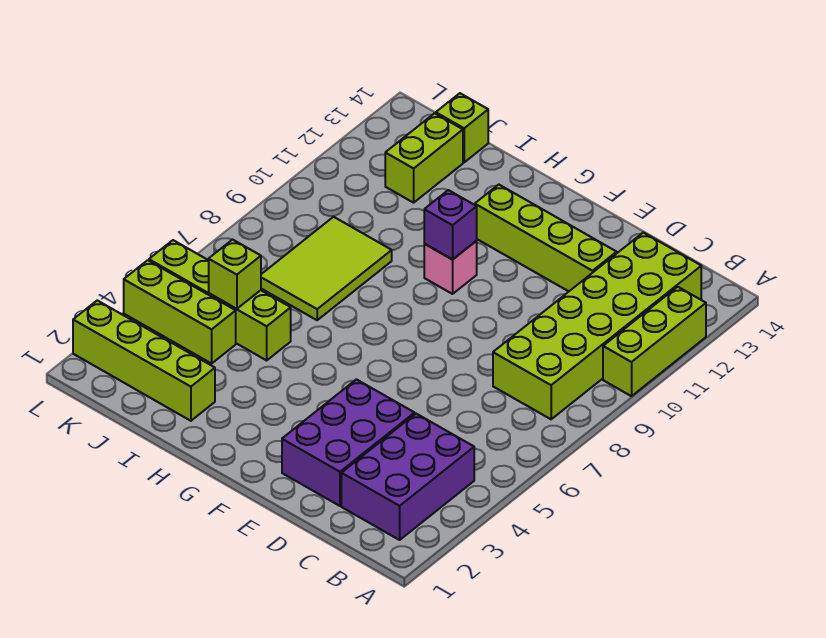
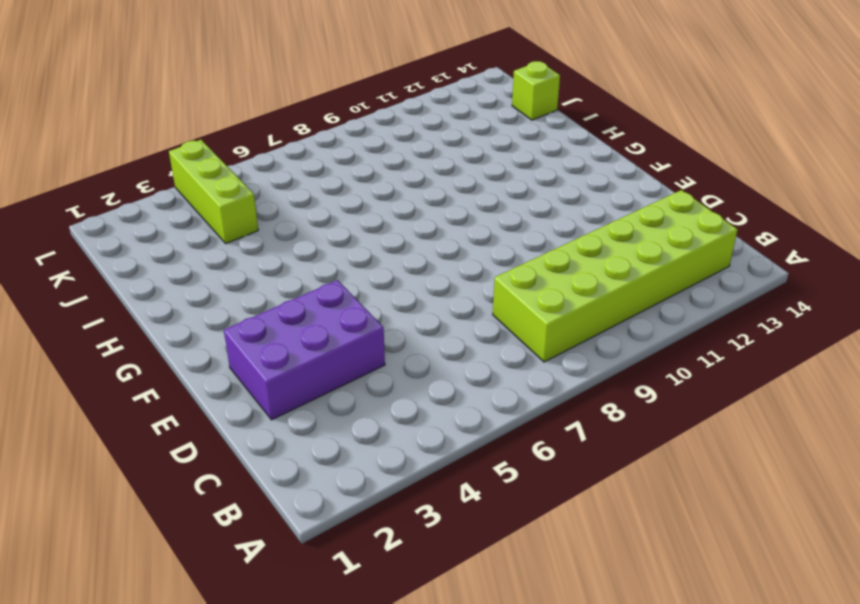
none -> lime 1x3 brick [603,287,706,396]
none -> purple 2x3 brick [341,414,474,540]
none -> lime 1x4 brick [475,185,617,291]

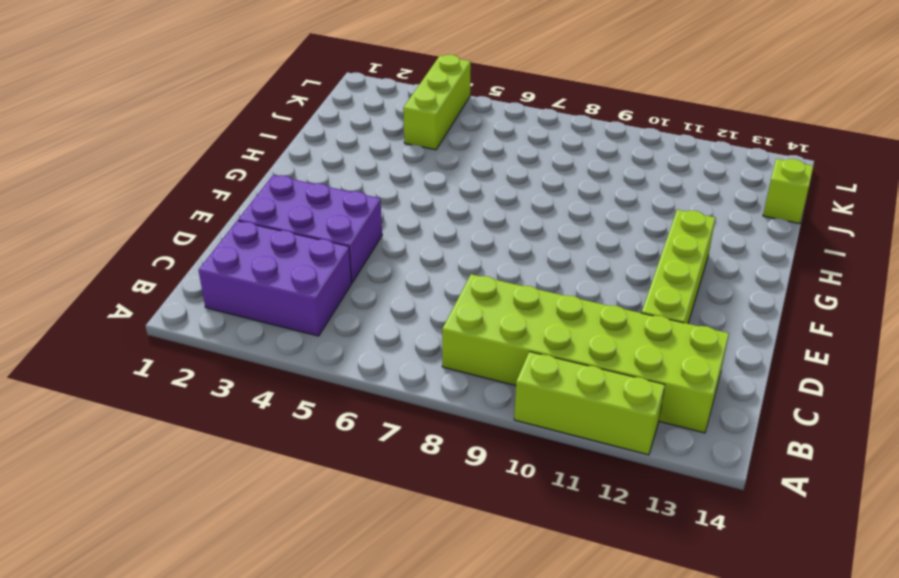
none -> pink 1x1 brick [424,241,477,294]
none -> lime 1x4 brick [73,300,215,421]
none -> lime 1x4 brick [149,240,291,360]

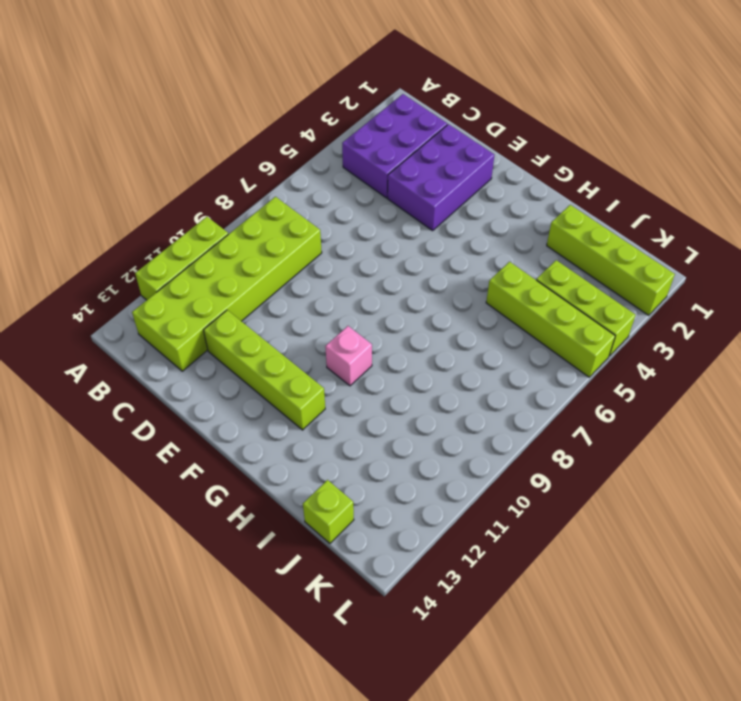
none -> lime 2x3 tile [261,217,392,320]
none -> lime 1x2 brick [385,113,463,203]
none -> purple 1x1 brick [424,190,477,260]

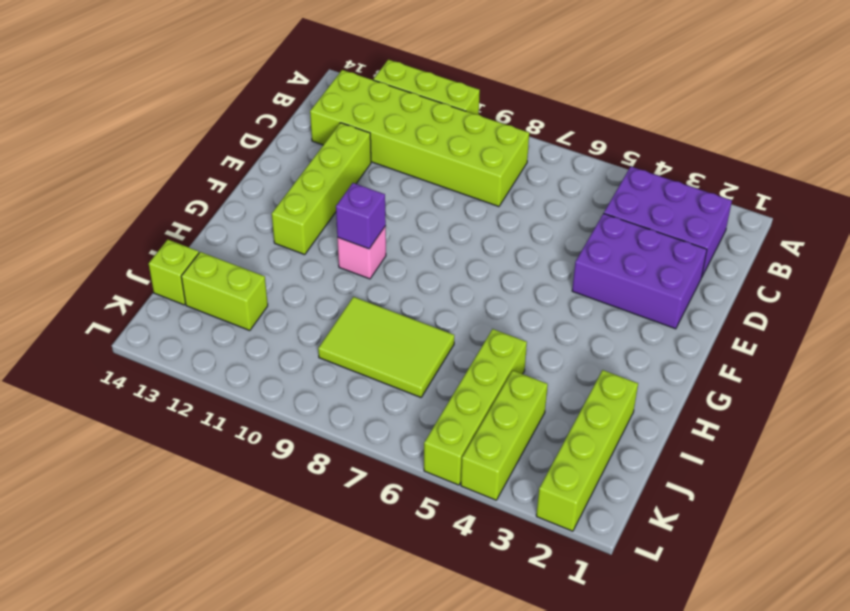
none -> lime 1x1 brick [209,240,261,309]

